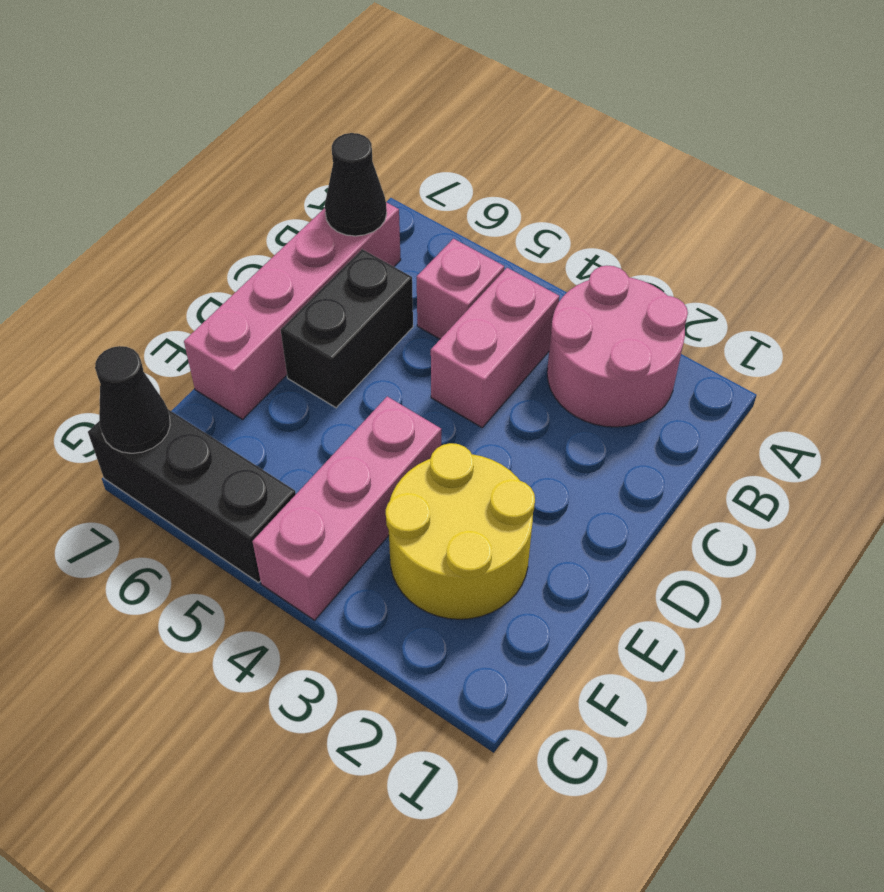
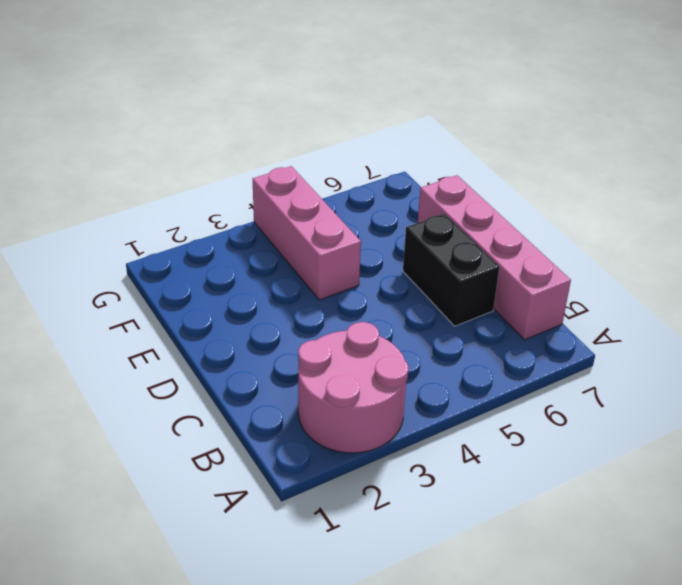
none -> pink 1x2 brick [431,268,559,428]
none -> pink 1x1 brick [417,239,504,339]

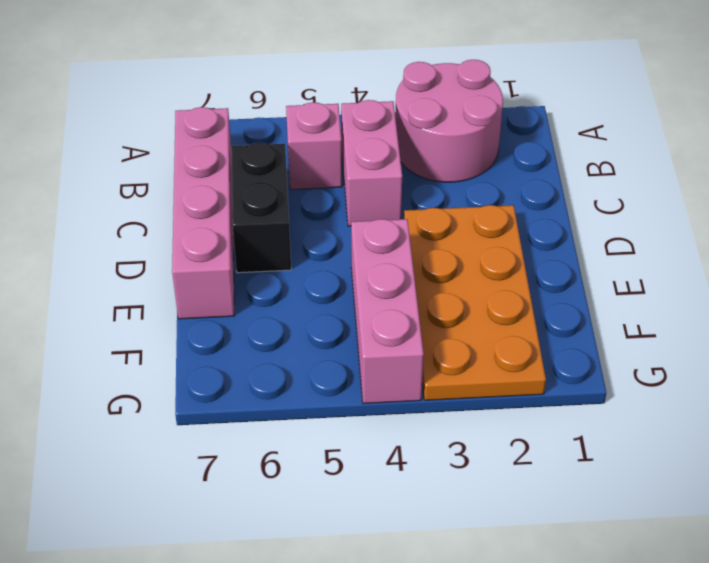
orange 2x4 plate [404,205,546,400] -> yellow 2x2 round brick [386,443,535,619]
none -> black 1x3 brick [88,409,296,583]
none -> black 1x1 cone [325,133,387,236]

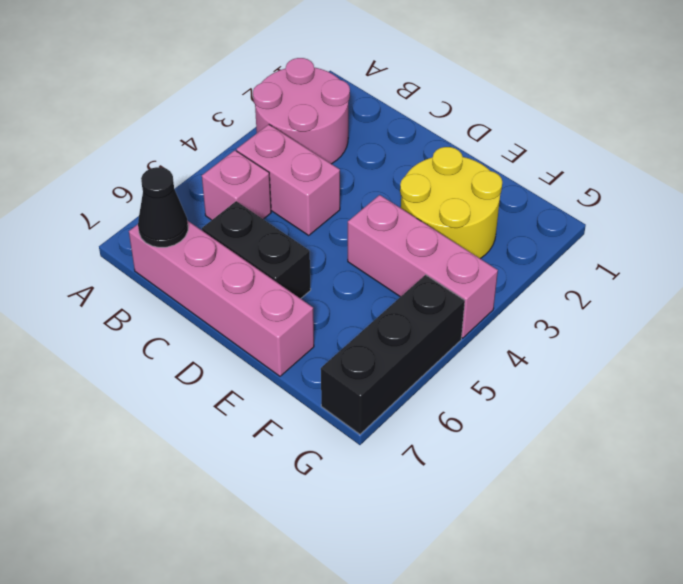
none -> black 1x1 cone [95,346,170,453]

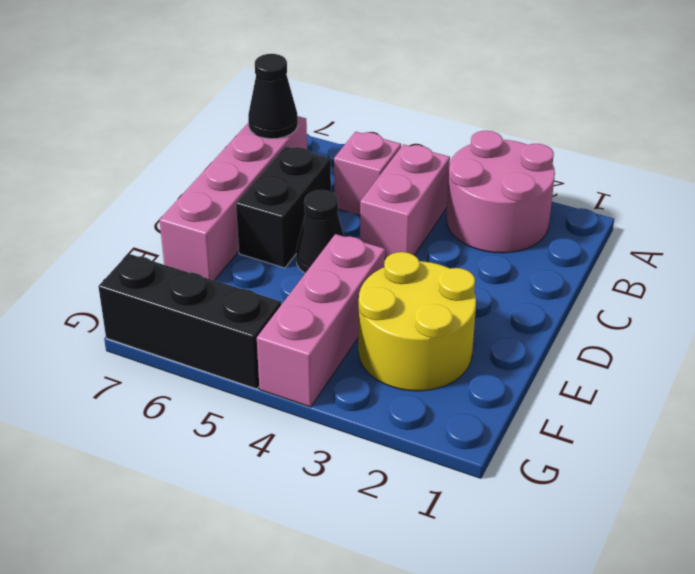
black 1x1 cone [296,190,344,273] -> black 1x1 cone moved to [95,346,170,453]

